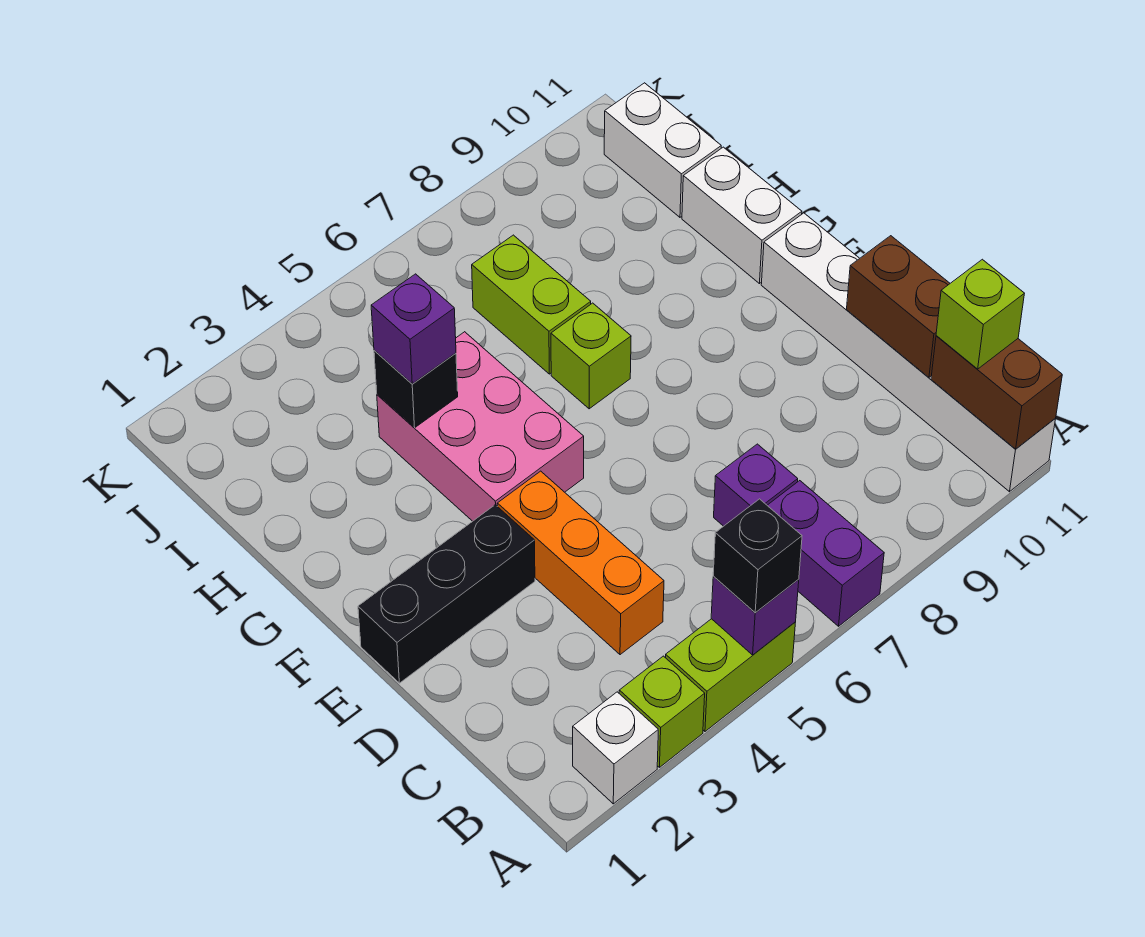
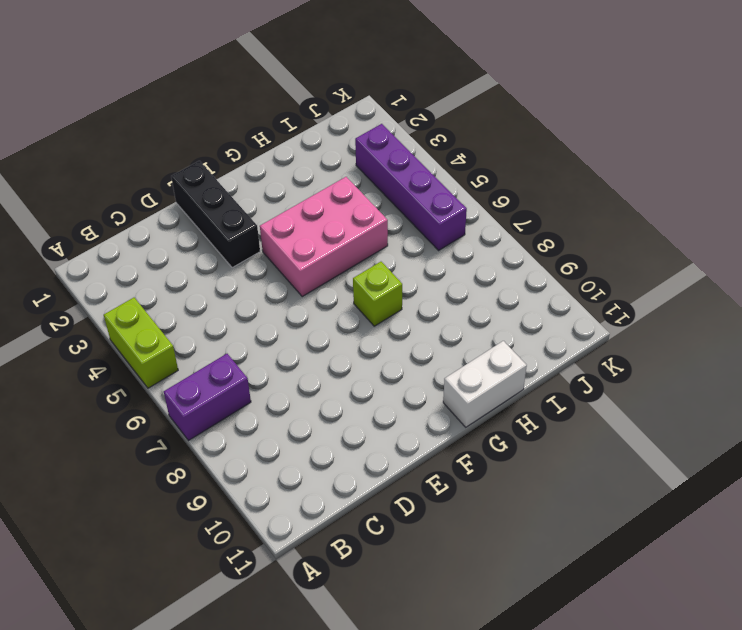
purple 1x4 brick [355,124,467,250] -> none
none -> white 1x1 brick [573,692,658,804]
none -> lime 1x1 brick [619,656,705,767]
none -> white 1x6 brick [761,213,1055,492]

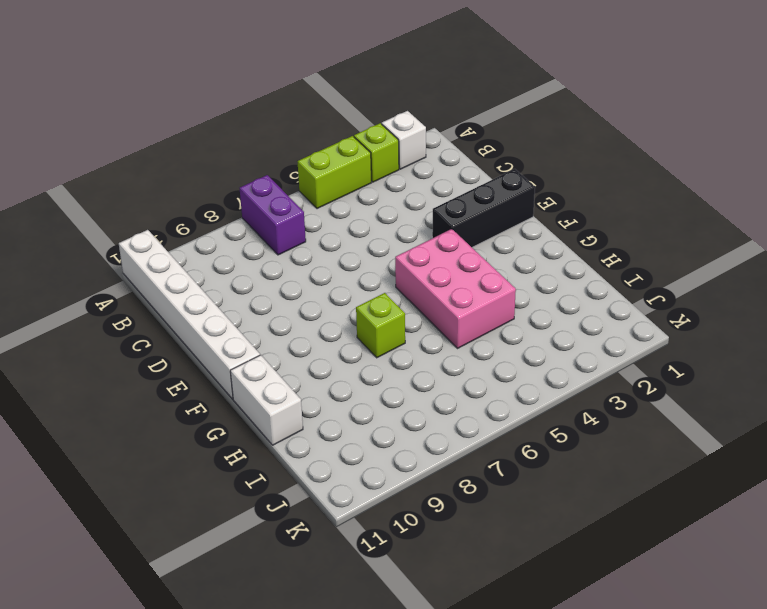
none -> orange 1x3 brick [497,471,664,655]
none -> purple 1x1 brick [714,444,798,526]
none -> lime 1x2 brick [472,235,591,374]

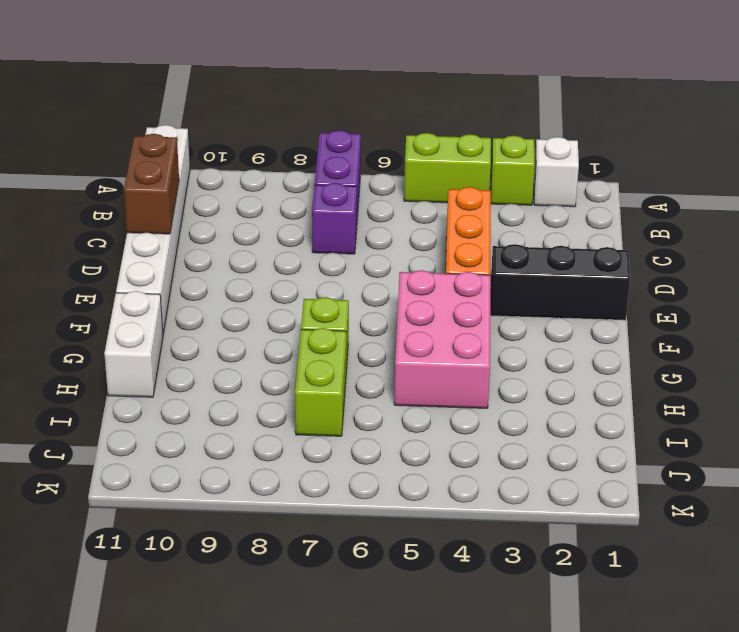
none -> white 1x2 brick [604,83,721,217]
none -> purple 1x1 brick [711,577,799,655]
none -> brown 1x2 brick [931,336,1062,449]

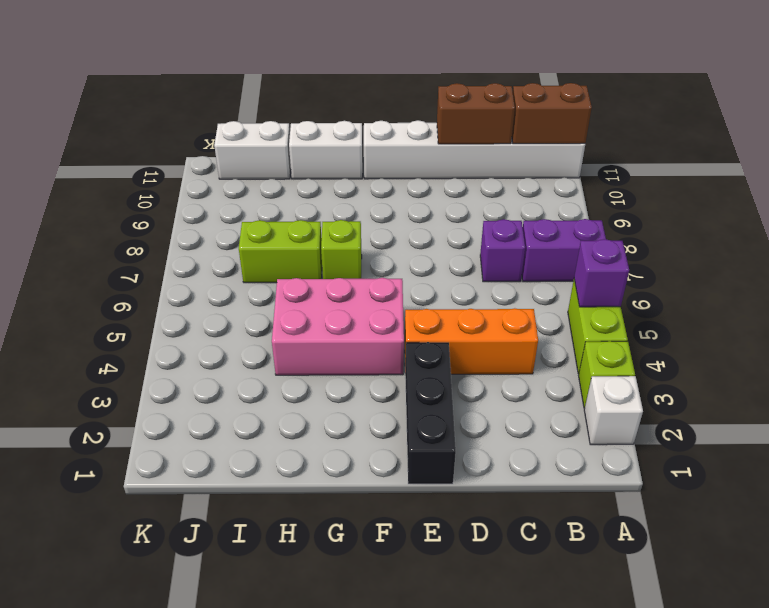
none -> black 1x1 brick [374,350,458,428]
none -> black 1x1 brick [713,499,802,613]
none -> lime 1x1 brick [936,259,1024,369]

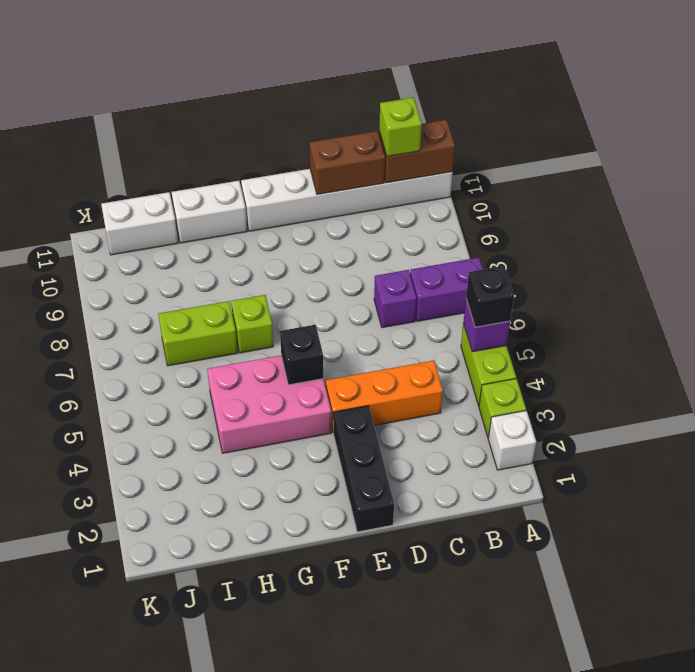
black 1x1 brick [280,325,324,385] -> black 1x1 brick moved to [374,350,458,428]
none -> purple 1x1 brick [371,274,456,384]

